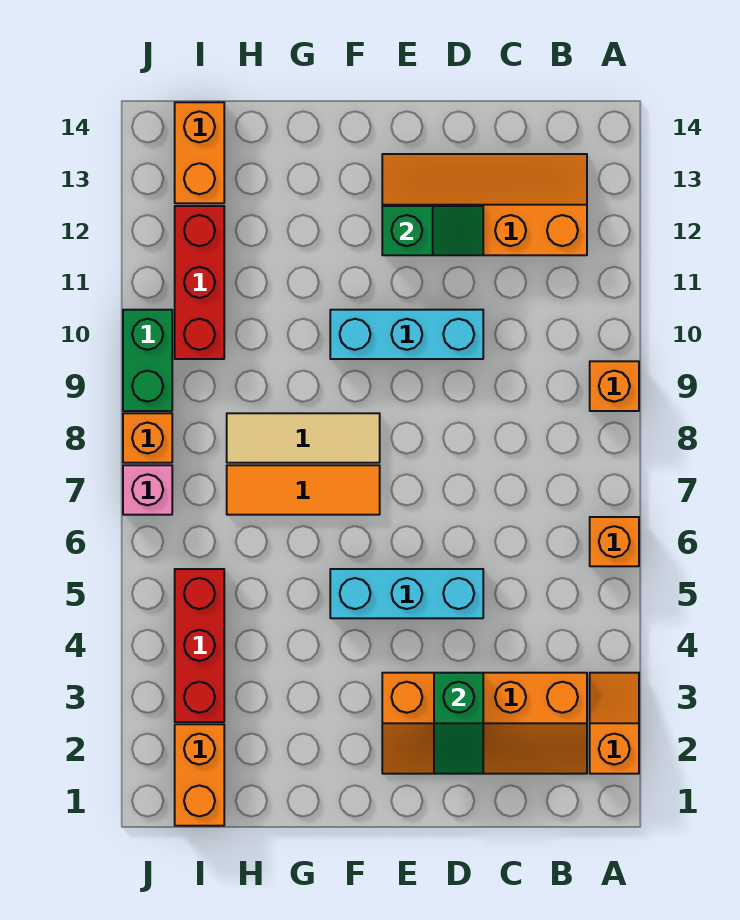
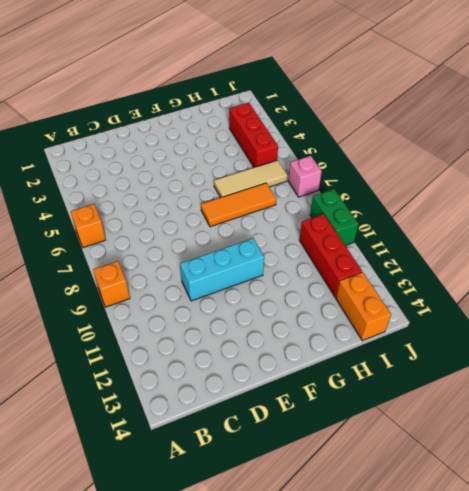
tan 1x3 tile [214,160,287,198] -> tan 1x3 tile moved to [227,413,380,463]
none -> orange 1x2 slope [590,673,639,774]
none -> orange 2x4 slope [382,673,587,774]
none -> orange 2x4 slope [382,154,587,255]

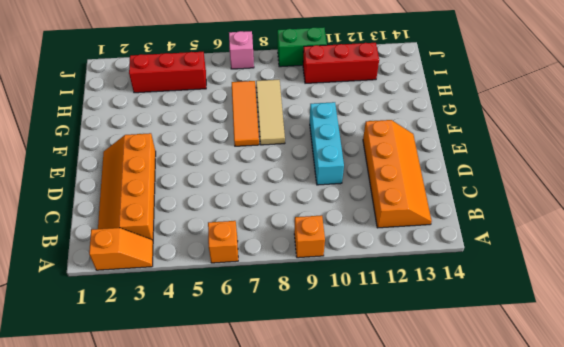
none -> cyan 1x3 brick [330,569,483,618]
none -> orange 1x2 brick [175,724,224,826]
none -> orange 1x2 brick [175,102,224,203]

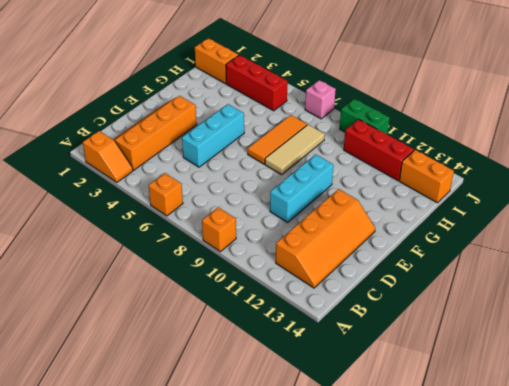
none -> orange 1x1 brick [123,413,172,463]
none -> green 1x2 slope [434,673,483,774]
none -> green 1x2 slope [382,206,483,255]

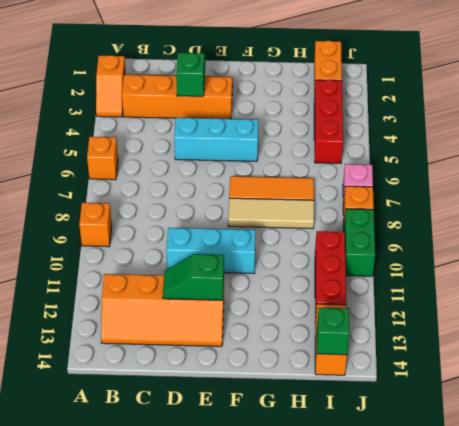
green 1x1 brick [317,308,349,355] -> none

